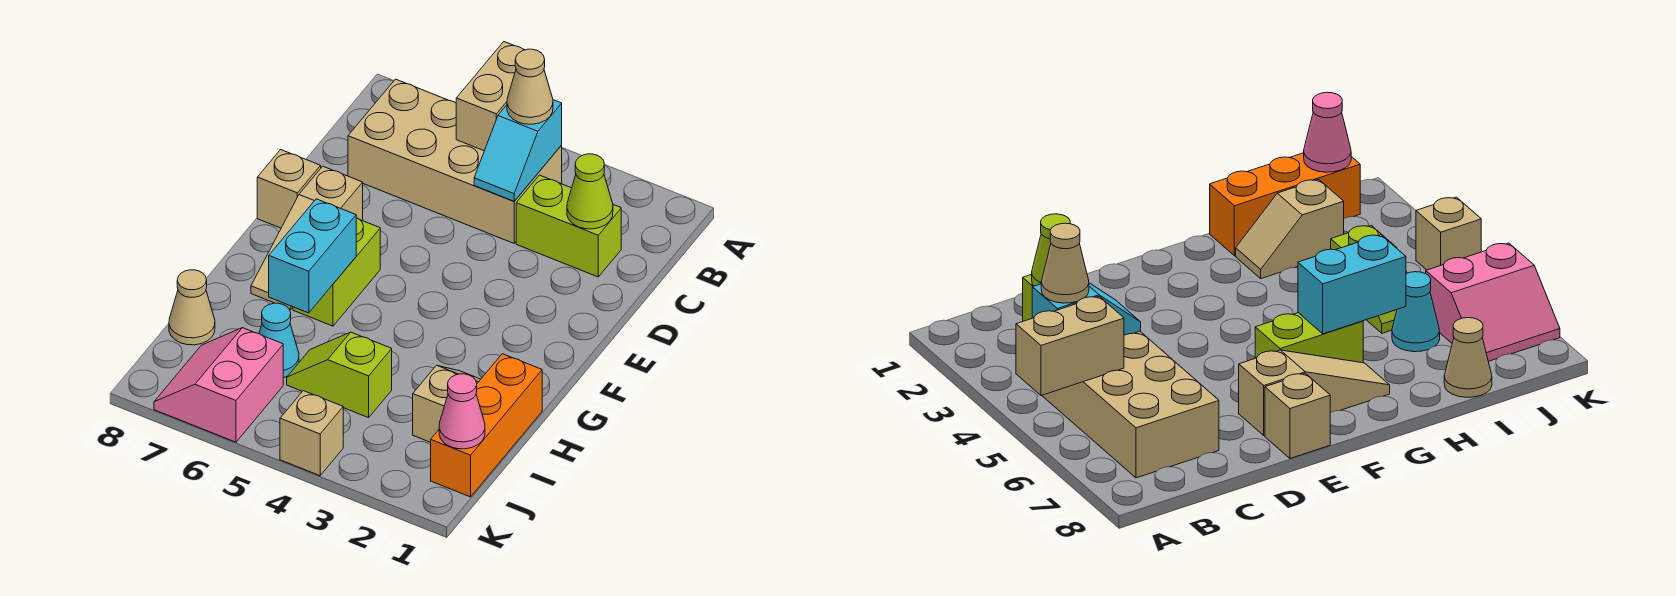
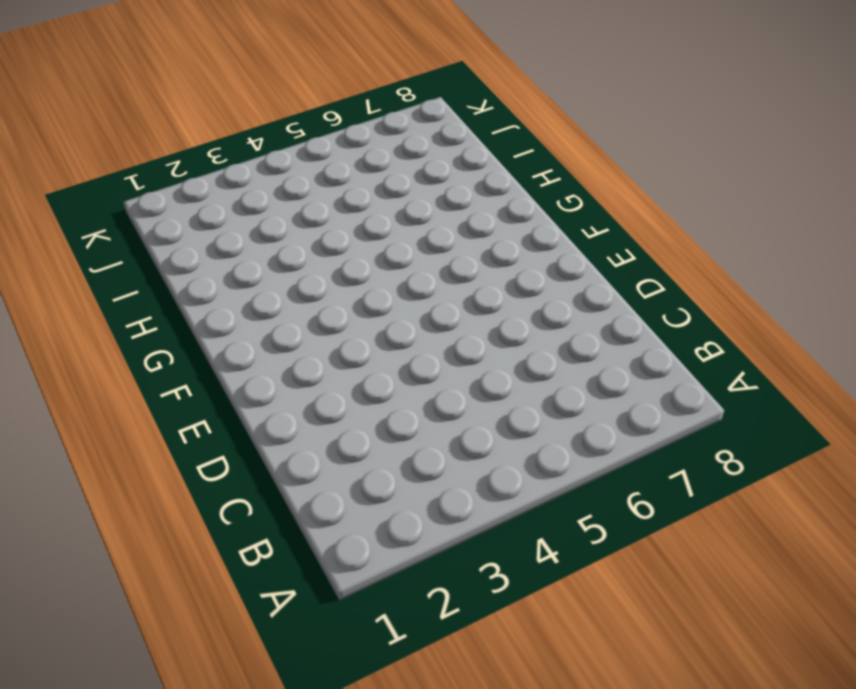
none -> tan 2x4 brick [348,79,562,243]
none -> lime 1x2 brick [516,175,621,277]
none -> tan 1x3 slope [251,166,363,309]

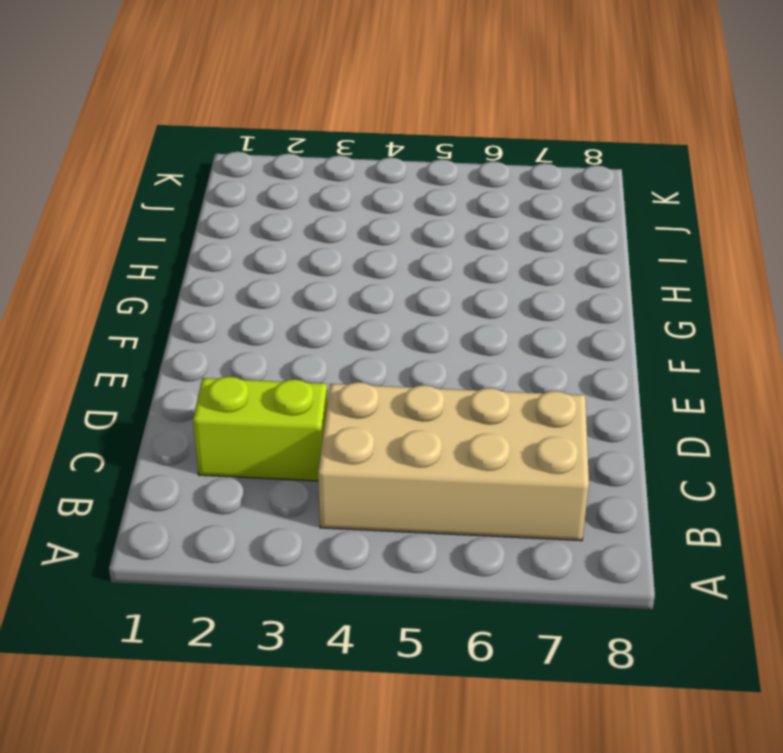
none -> tan 1x3 slope [251,166,363,309]
none -> tan 1x1 brick [257,150,321,228]
none -> lime 1x2 brick [293,218,380,326]

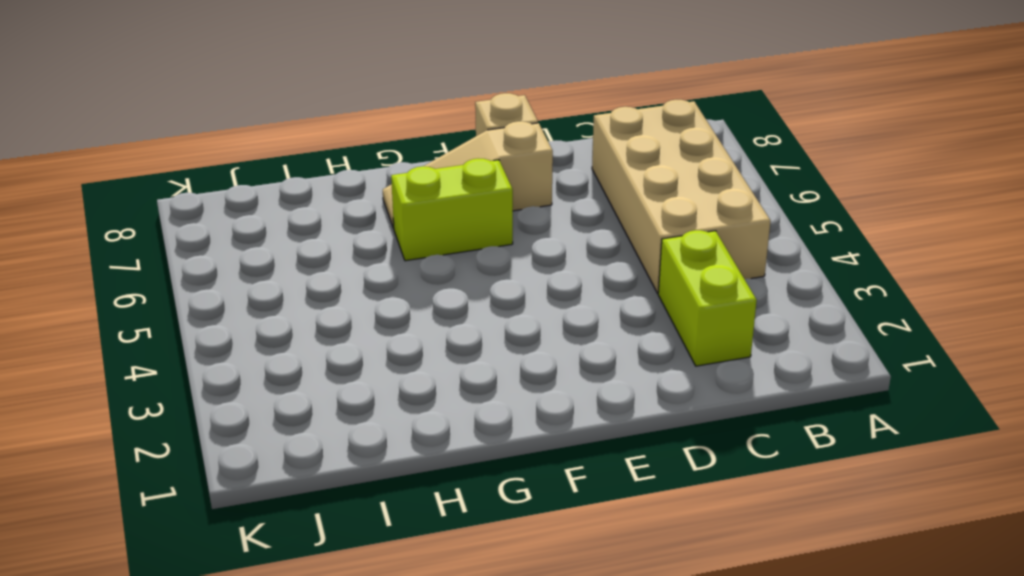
none -> orange 1x3 brick [431,354,542,497]
none -> tan 1x2 slope [413,365,481,442]
none -> lime 1x2 slope [287,332,392,418]

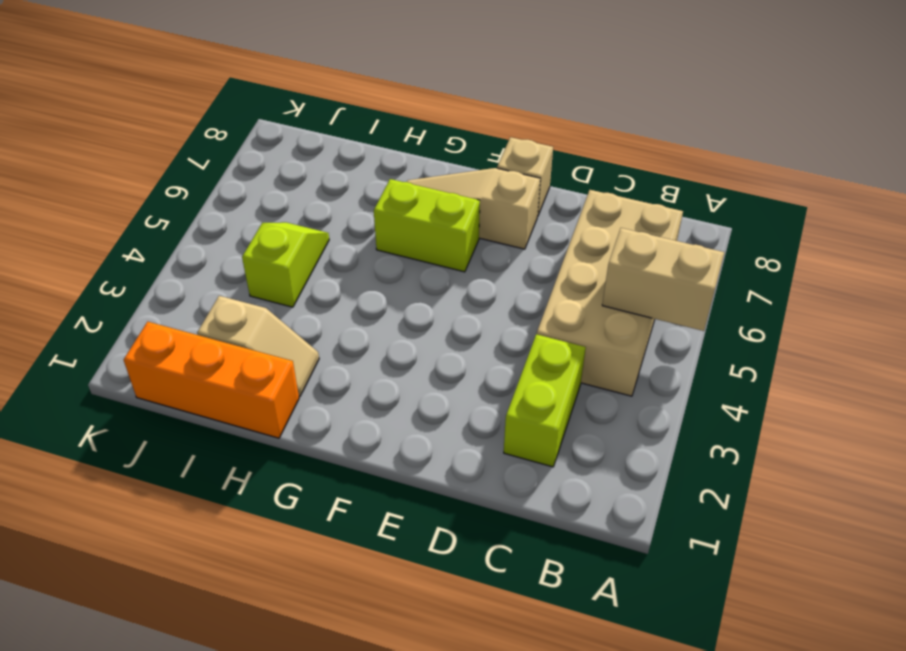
none -> cyan 1x1 cone [259,303,299,377]
none -> tan 1x1 cone [169,270,215,345]
none -> pink 2x2 slope [154,328,283,442]

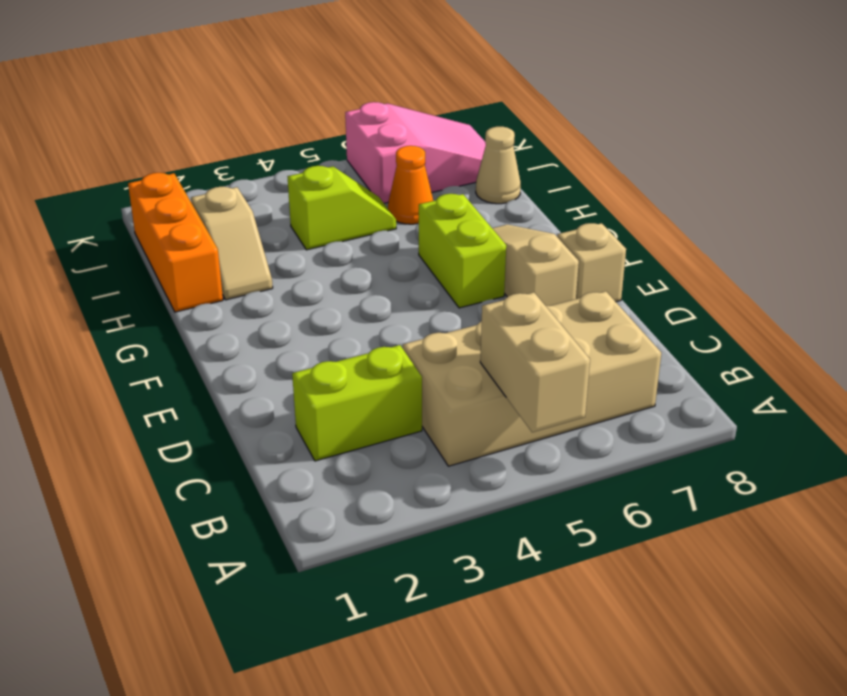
orange 1x1 cone [388,146,433,224] -> cyan 1x1 cone [259,303,299,377]
pink 2x3 slope [345,102,486,203] -> pink 2x2 slope [154,328,283,442]
none -> tan 1x1 brick [280,391,343,476]
none -> cyan 1x2 slope [474,100,562,201]
none -> lime 1x1 cone [567,154,613,229]

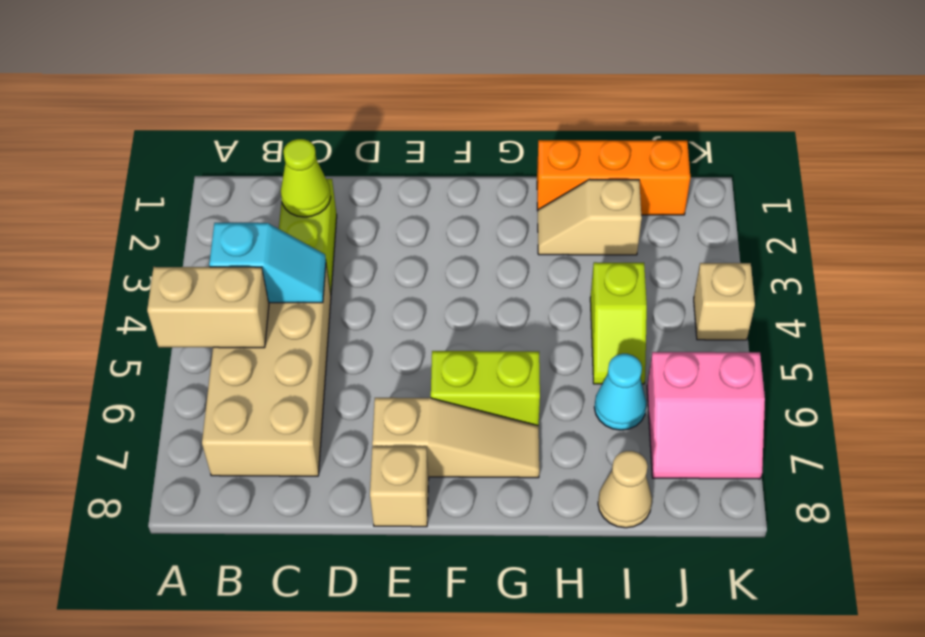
none -> cyan 1x2 brick [269,199,356,313]
none -> pink 1x1 cone [439,374,485,449]
none -> tan 1x1 cone [507,49,553,124]

